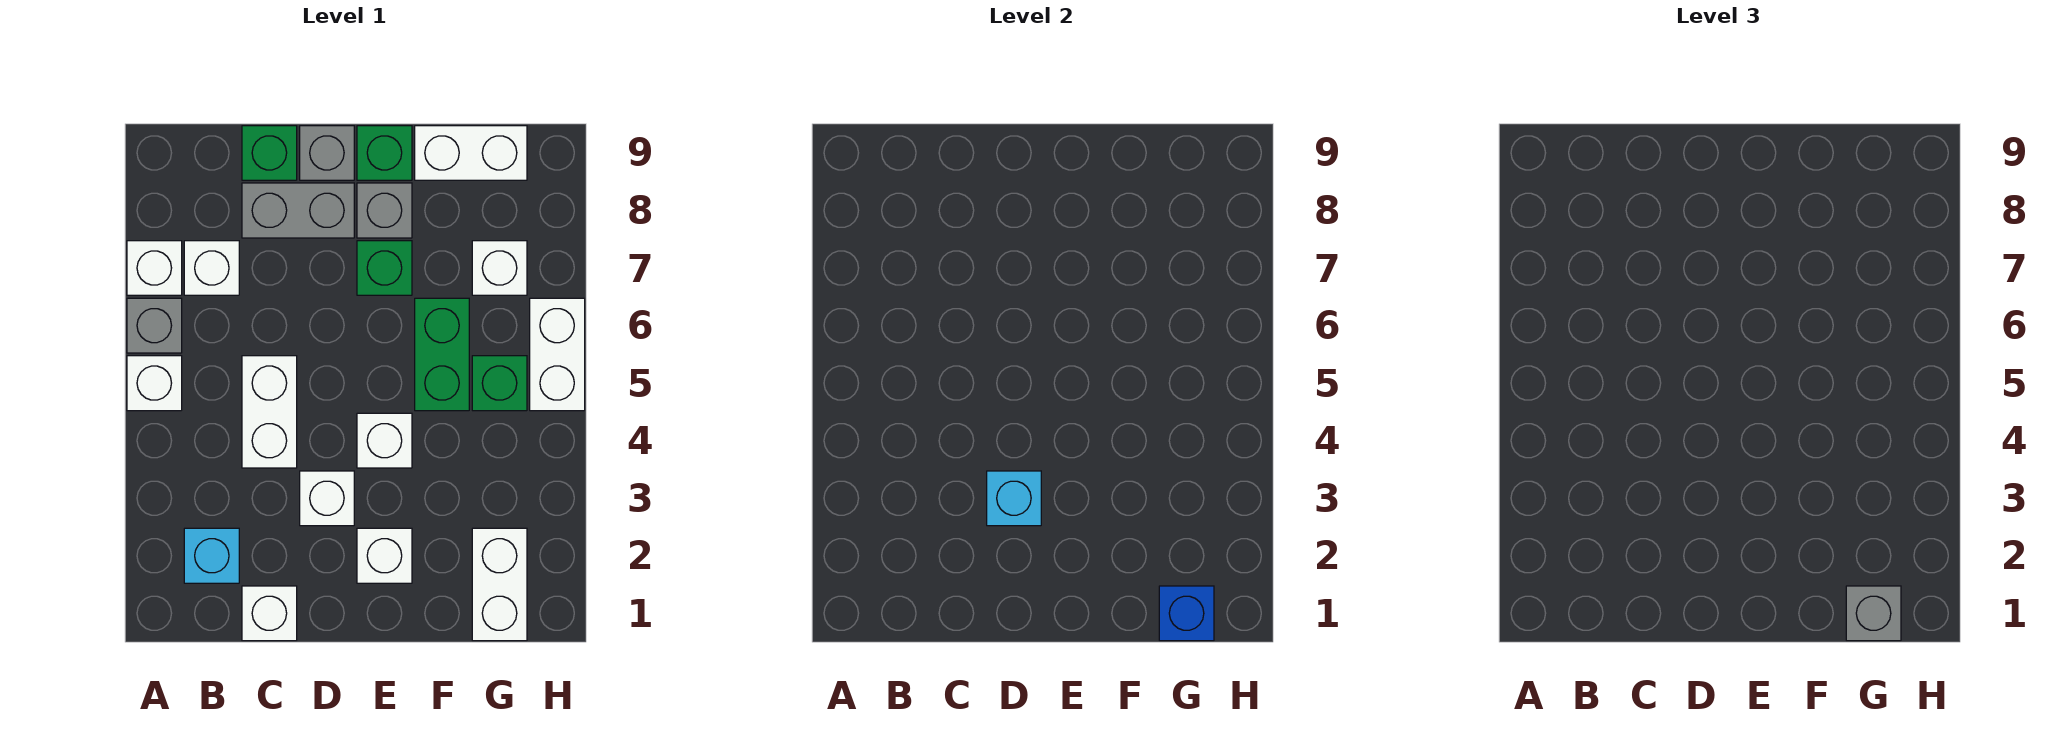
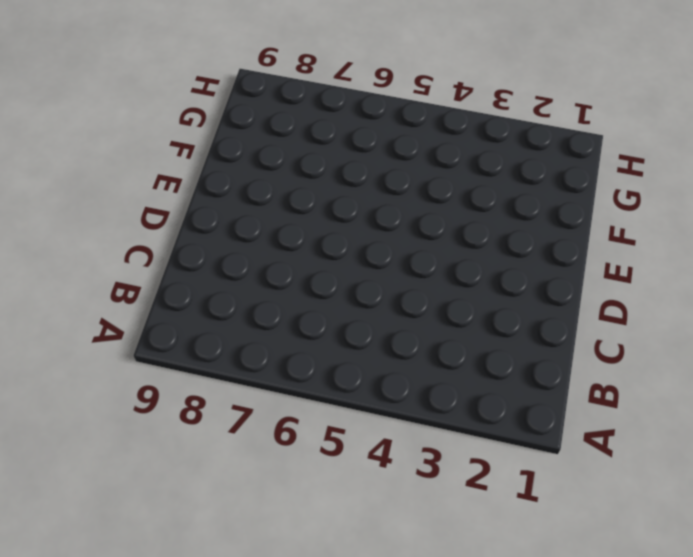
none -> white 1x1 brick [127,356,182,411]
none -> grey 1x1 brick [127,298,182,353]
none -> white 1x1 brick [127,241,182,295]

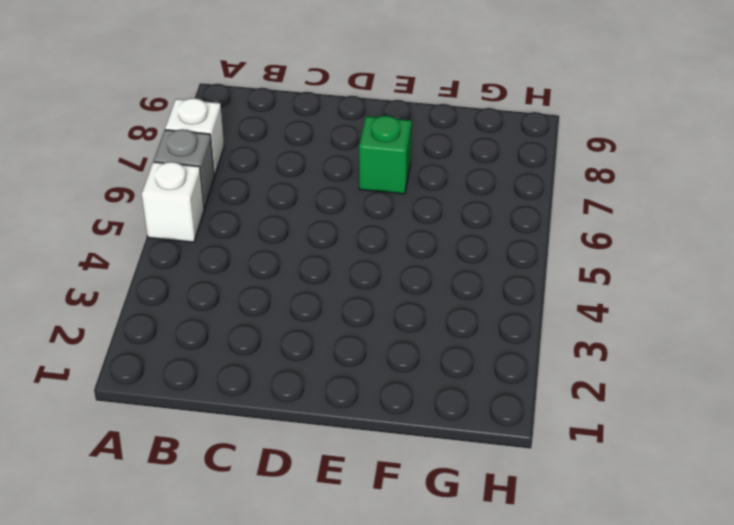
none -> cyan 1x1 brick [184,528,239,583]
none -> white 1x1 brick [184,241,239,295]
none -> white 1x1 brick [242,586,297,641]

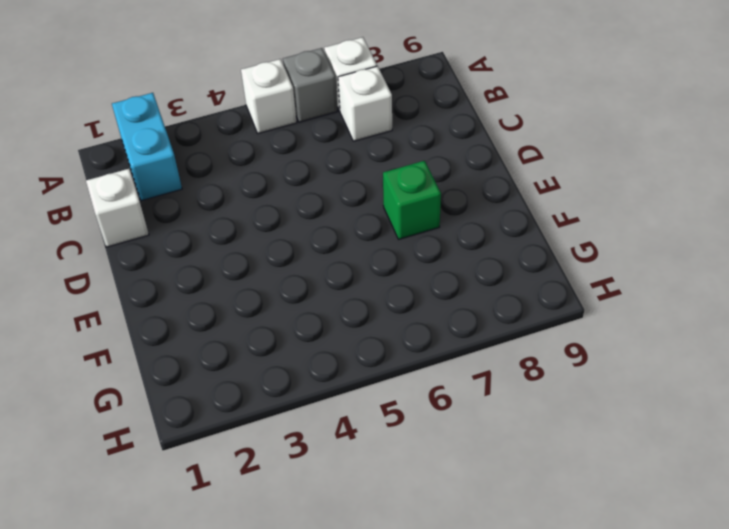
cyan 1x2 brick [112,93,182,201] -> cyan 1x1 brick [184,528,239,583]
none -> white 1x2 brick [242,356,297,468]
none -> grey 1x2 brick [242,183,354,238]
none -> green 1x1 brick [242,126,297,180]

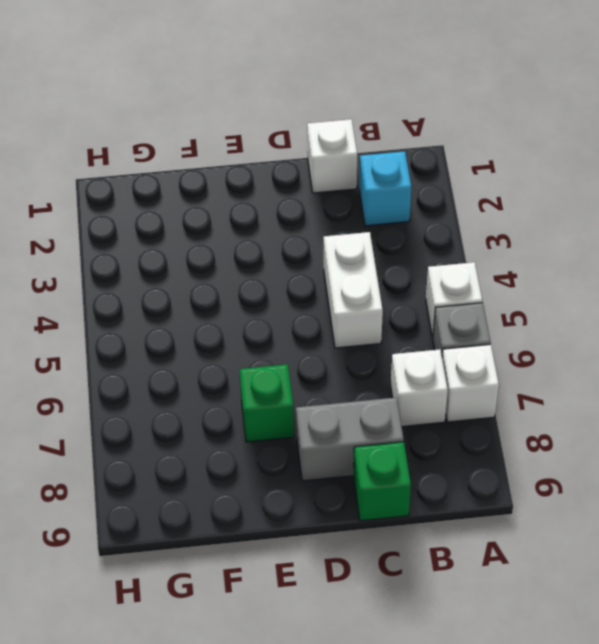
none -> white 1x1 brick [300,471,354,526]
none -> grey 1x1 brick [300,126,354,180]
none -> white 1x1 brick [357,528,412,583]

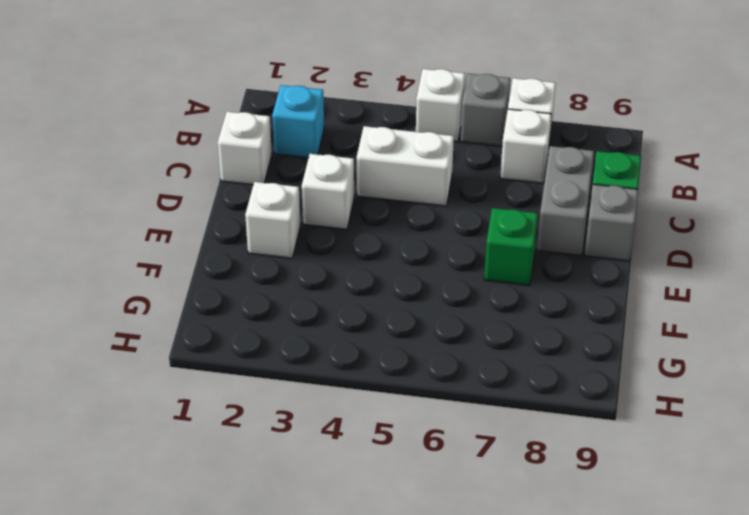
none -> white 1x1 brick [357,413,412,468]
none -> grey 1x1 brick [357,183,412,238]
none -> green 1x1 brick [357,126,412,180]

